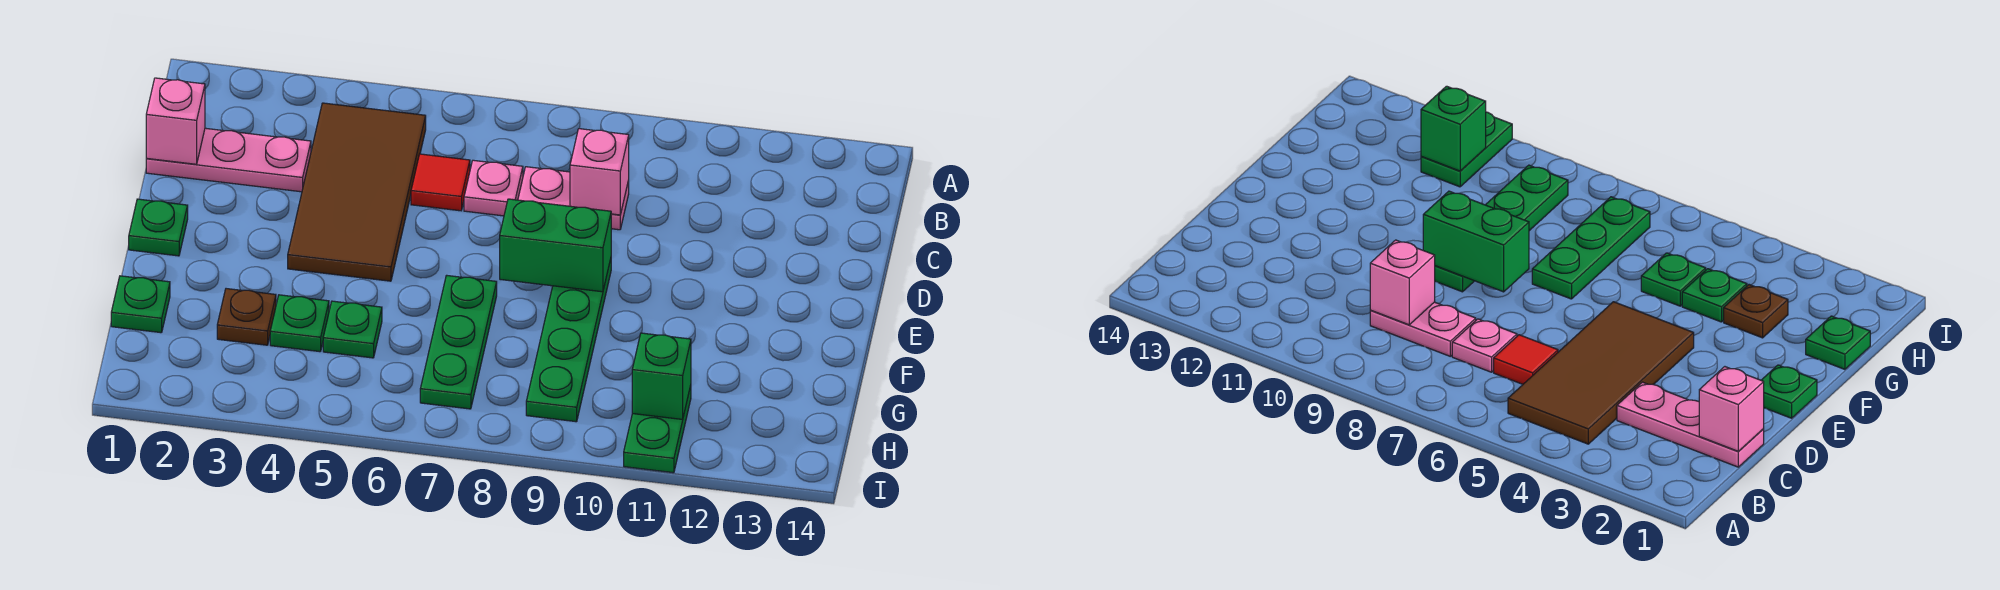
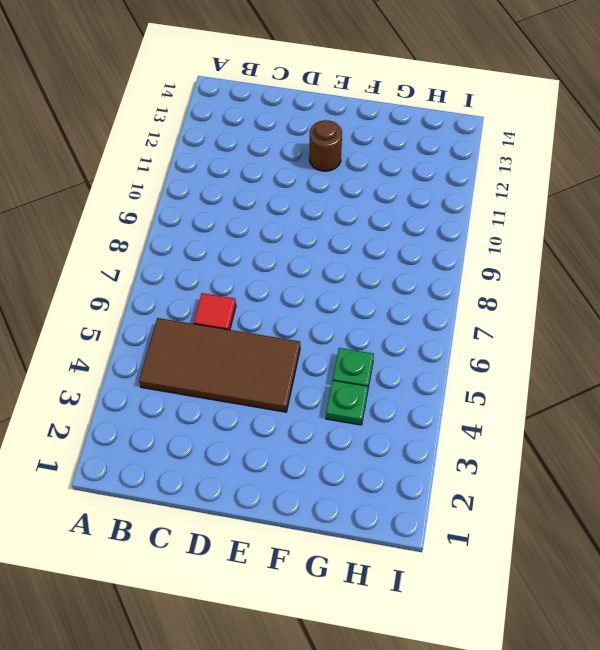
brown 1x1 round brick [309,120,342,171] -> none
none -> pink 1x3 plate [146,128,311,192]
none -> pink 1x1 plate [464,160,523,216]
none -> pink 1x2 plate [518,167,629,230]

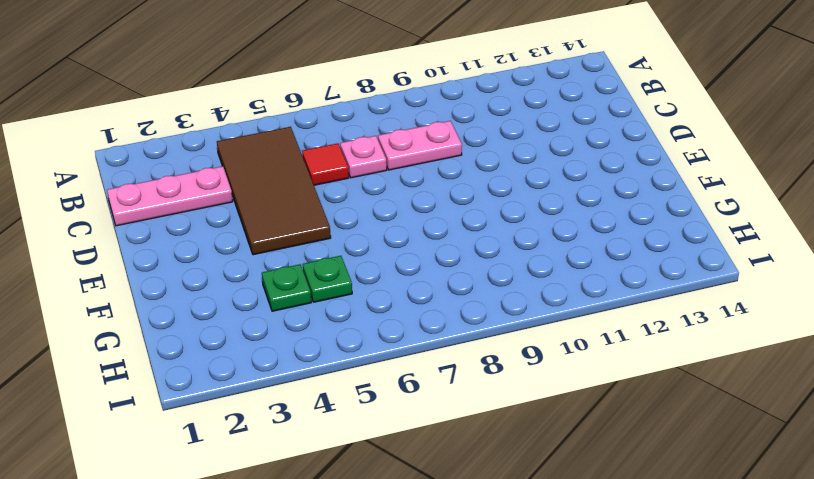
none -> green 1x1 plate [129,199,188,256]
none -> green 1x4 plate [526,259,611,422]
none -> green 1x3 plate [420,275,497,409]

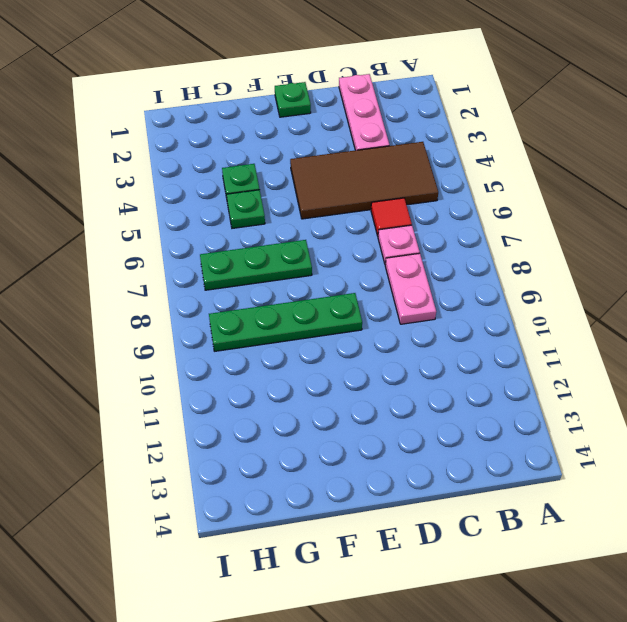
none -> green 1x1 plate [111,276,170,333]
none -> brown 1x1 plate [217,289,276,345]
none -> green 1x2 plate [624,386,691,473]

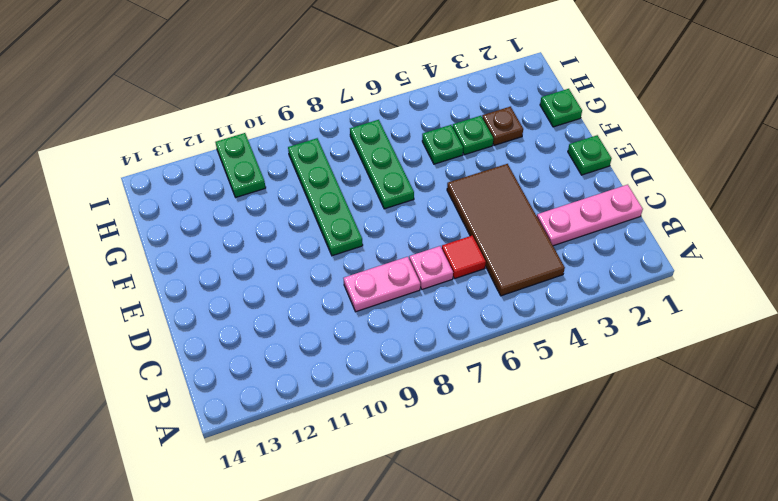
none -> pink 1x1 brick [146,78,205,164]
none -> pink 1x1 brick [570,129,629,215]
none -> green 1x2 brick [500,199,611,292]

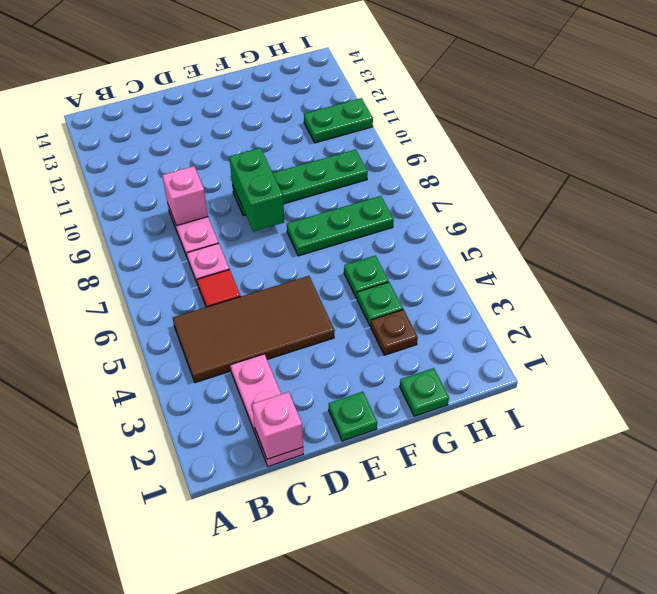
none -> green 1x1 brick [632,333,691,419]

